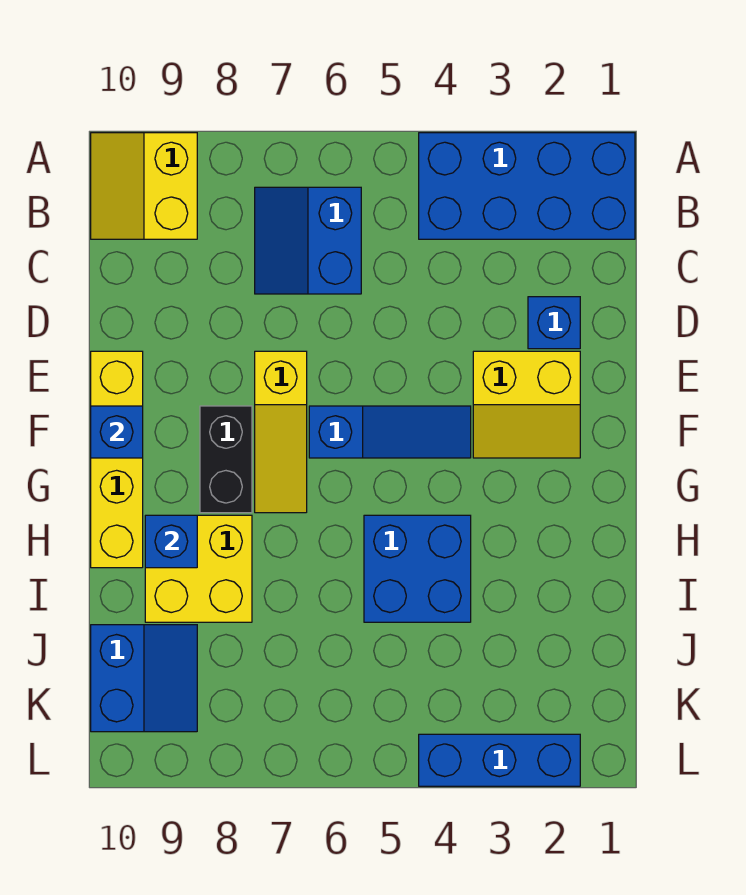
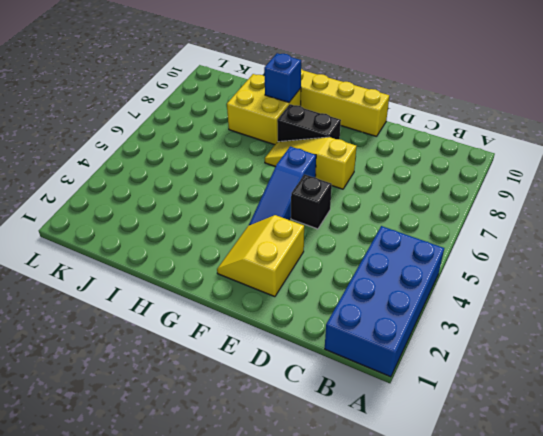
black 1x1 brick [291,174,332,229] -> none
none -> yellow 2x2 slope [91,133,197,239]
none -> blue 2x2 slope [255,187,361,294]
none -> blue 1x1 brick [528,297,580,349]

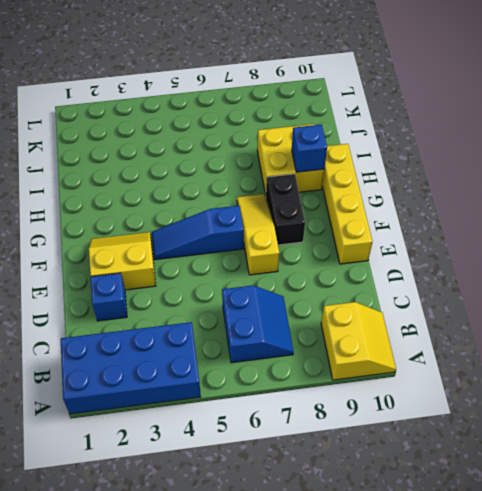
none -> blue 2x2 brick [364,515,471,622]
none -> blue 2x2 slope [91,625,197,732]
none -> blue 1x3 brick [419,734,580,786]

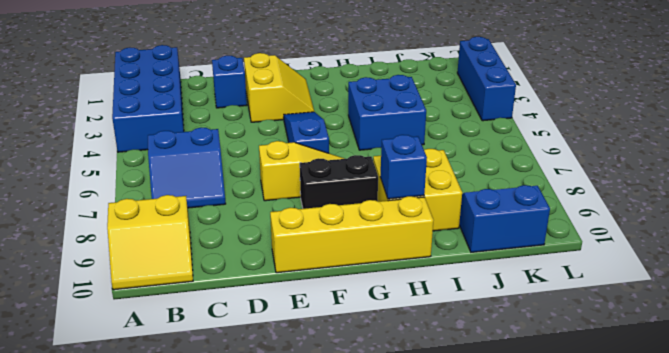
none -> blue 1x1 brick [91,406,143,458]

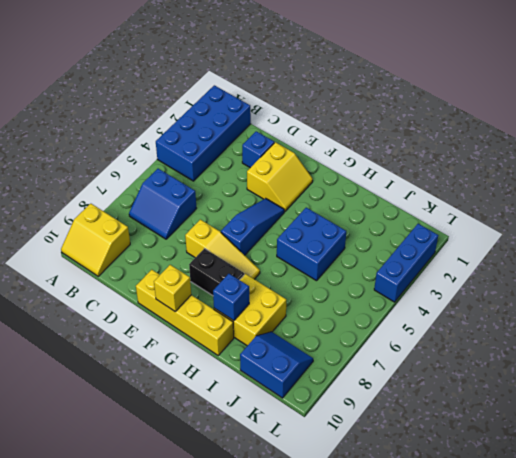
yellow 1x1 brick [154,265,191,312] -> blue 1x1 brick [91,406,143,458]

